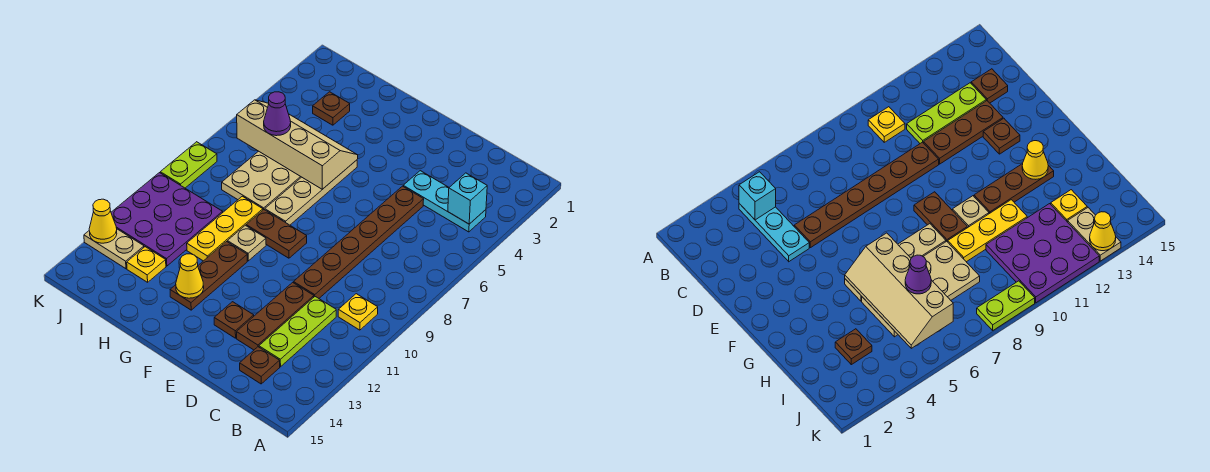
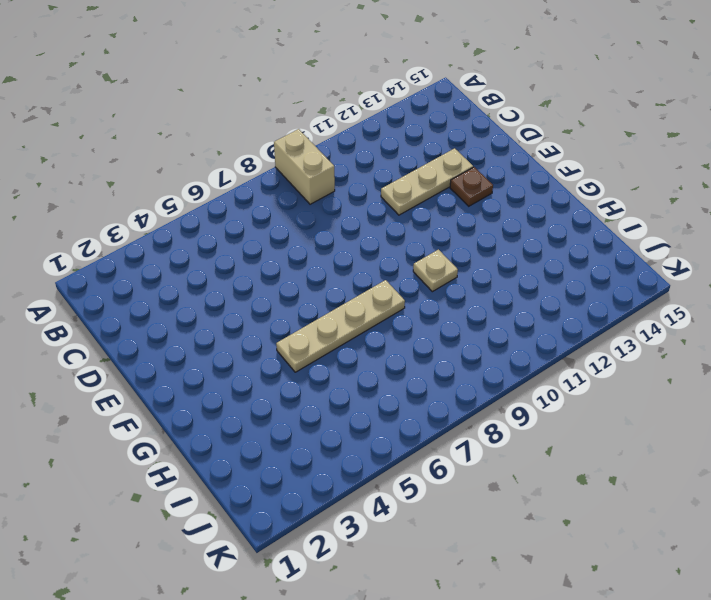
tan 1x2 brick [274,129,335,204] -> none
tan 1x3 plate [381,148,473,215] -> brown 1x3 plate [237,282,314,350]
none -> cyan 1x3 plate [403,171,486,232]
none -> yellow 1x1 plate [338,294,378,330]
none -> lime 1x3 plate [259,297,336,367]

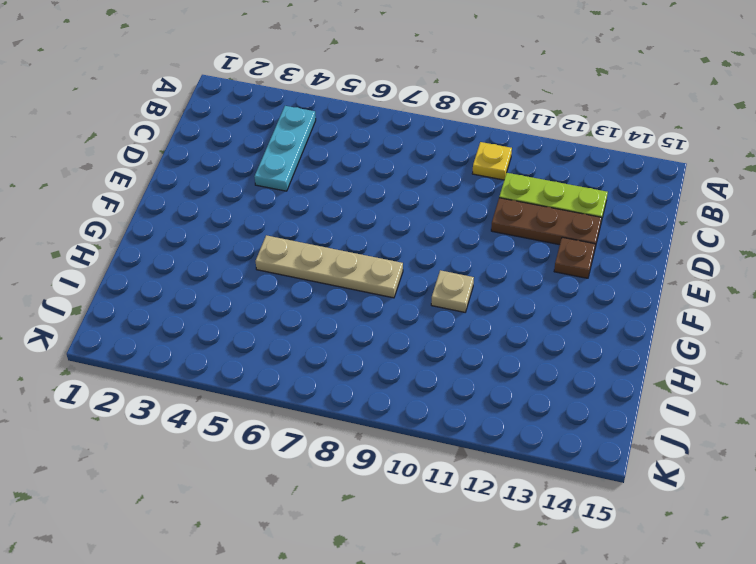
none -> brown 1x1 plate [240,347,280,384]
none -> brown 1x6 plate [294,186,424,298]
none -> brown 1x2 plate [246,210,307,258]

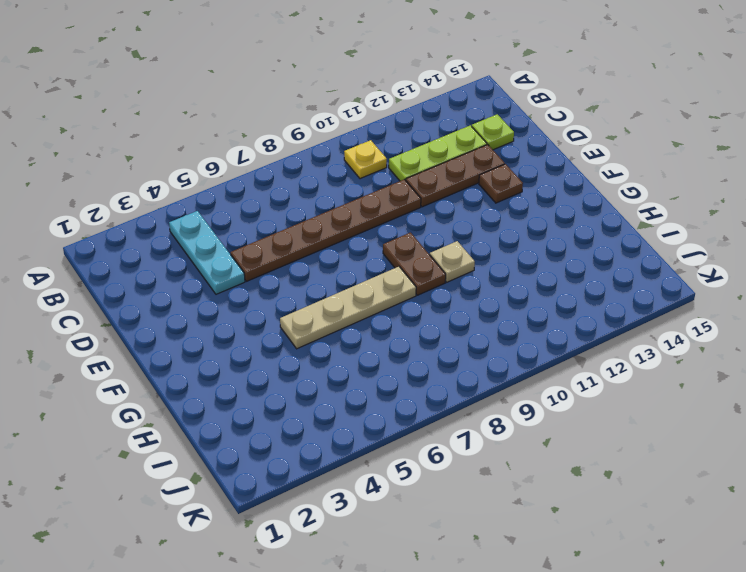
lime 1x1 plate [472,114,514,150] -> brown 1x1 plate [240,347,280,384]
none -> brown 1x3 plate [170,242,247,310]
none -> tan 2x4 plate [222,151,301,210]
none -> yellow 1x3 plate [187,196,263,261]

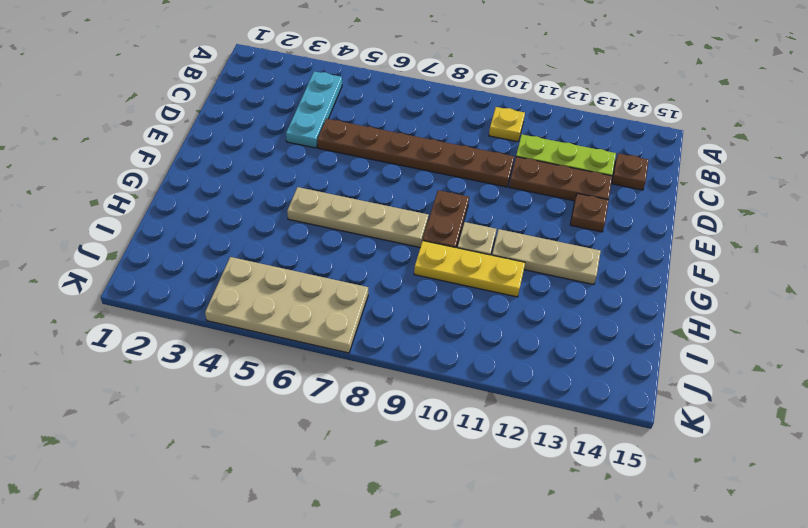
tan 1x3 plate [492,229,601,285] -> brown 1x3 plate [170,242,247,310]
tan 2x4 plate [205,257,368,353] -> tan 2x4 plate moved to [222,151,301,210]
none -> brown 1x1 plate [313,92,350,125]
none -> purple 3x3 plate [111,173,223,266]
none -> yellow 1x1 plate [127,247,166,282]

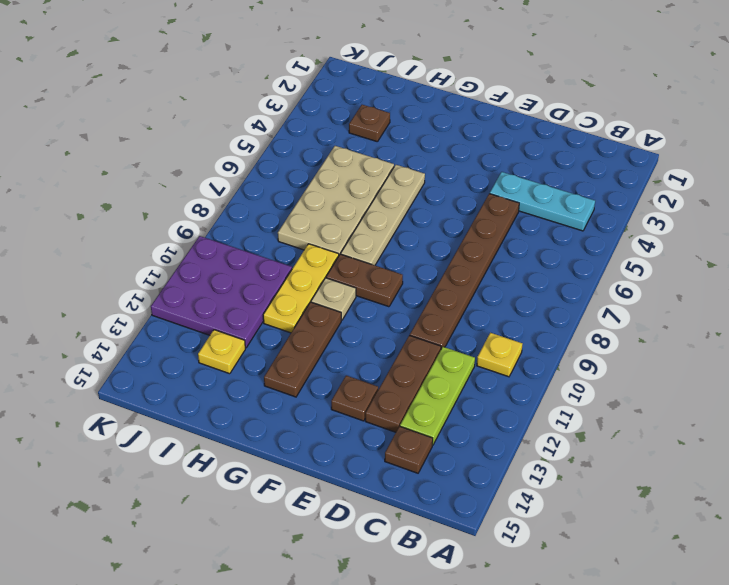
none -> tan 1x2 plate [84,229,144,269]
none -> lime 1x2 plate [160,142,217,188]
none -> cyan 1x1 brick [448,173,487,224]

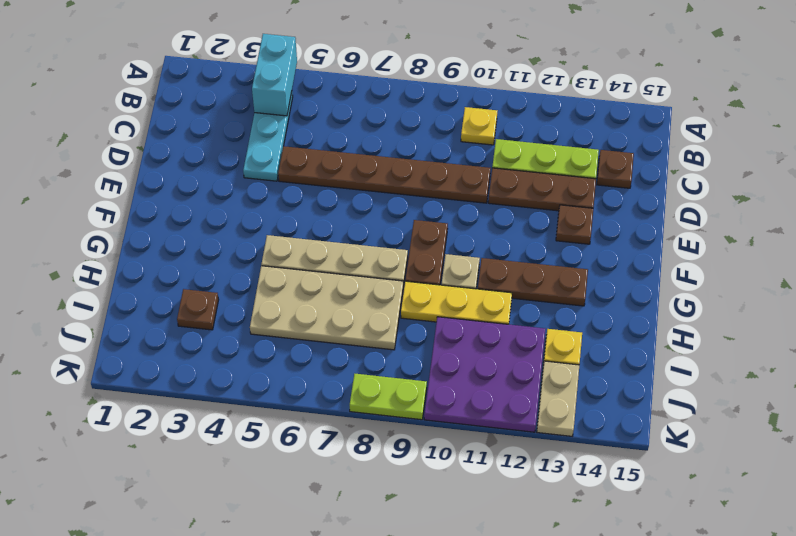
cyan 1x2 brick [252,34,297,116] -> cyan 1x1 brick [448,173,487,224]
none -> tan 2x4 slope [237,100,358,189]
none -> yellow 1x1 cone [176,254,204,298]
none -> yellow 1x1 cone [89,199,117,243]

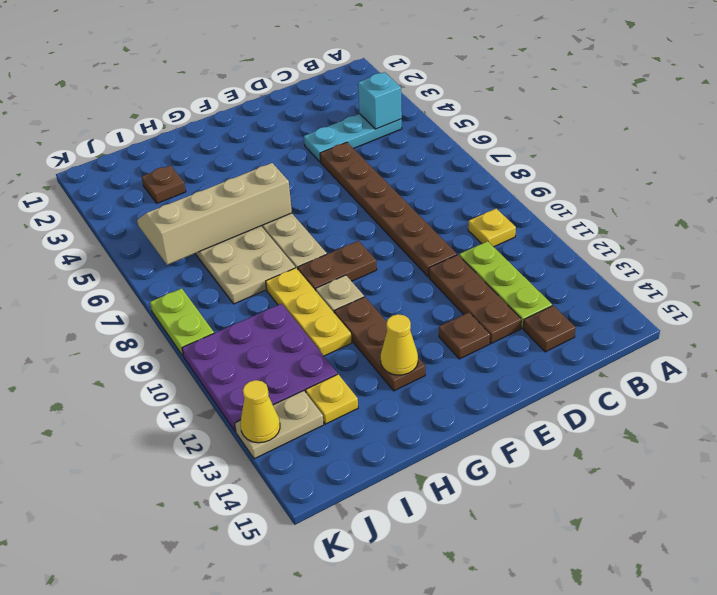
none -> purple 1x1 cone [264,92,291,136]

